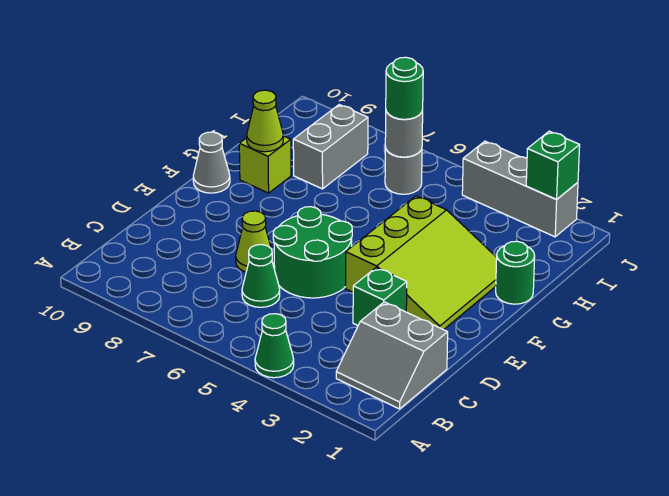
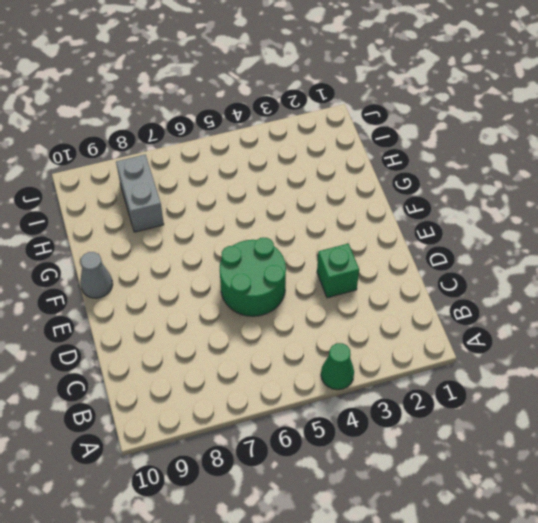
none -> grey 2x2 slope [336,302,448,409]
none -> green 1x1 cone [242,245,280,307]
none -> lime 1x1 cone [236,211,273,272]

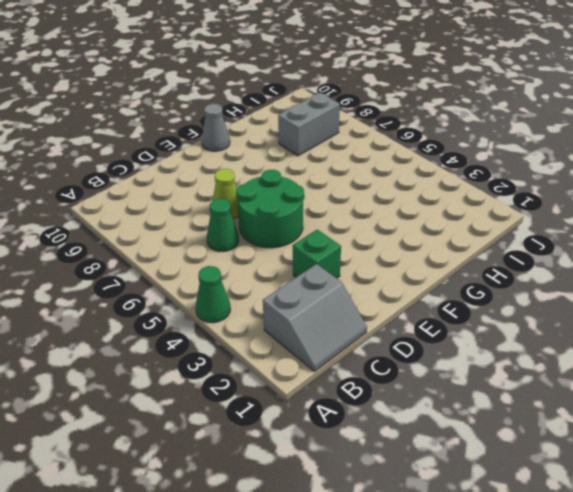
grey 2x2 slope [263,264,367,371] -> grey 2x2 slope turned to [336,302,448,409]
none -> lime 3x3 slope [346,196,497,330]
none -> green 1x1 round brick [496,241,535,304]
none -> lime 1x1 brick [239,136,291,193]

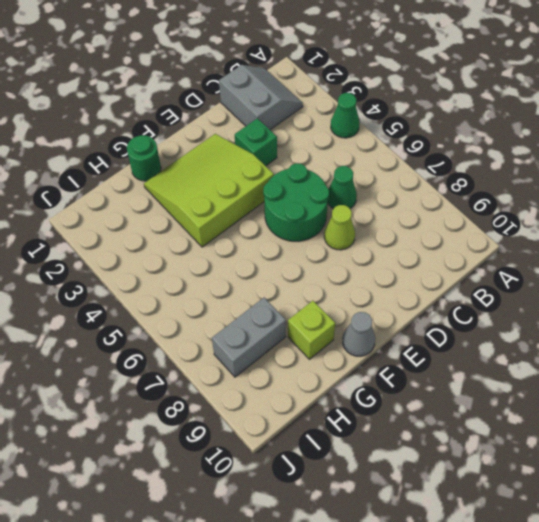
none -> grey 1x1 round brick [385,147,422,194]
none -> grey 1x3 brick [462,141,578,237]
none -> lime 1x1 cone [247,90,283,152]

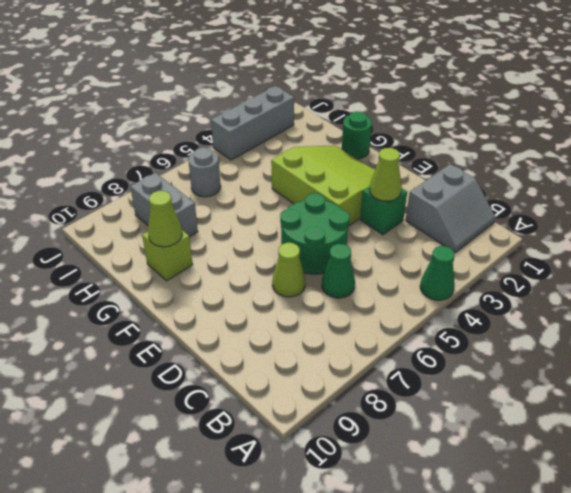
lime 1x1 cone [370,148,402,201] -> none
none -> grey 1x1 cone [193,132,230,193]
none -> grey 1x1 round brick [385,110,423,157]
none -> green 1x1 brick [526,131,580,199]

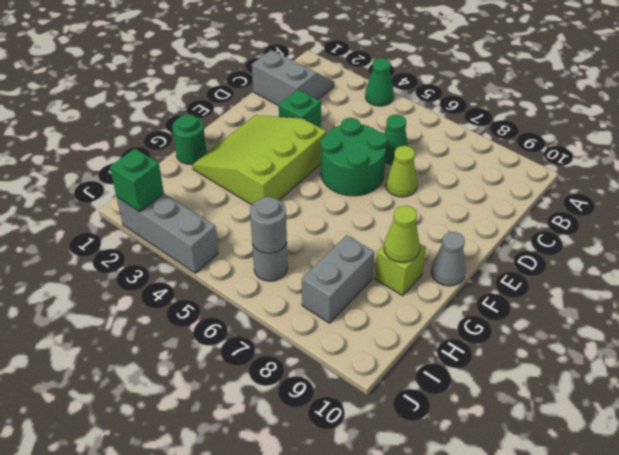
none -> green 1x1 round brick [386,57,423,119]

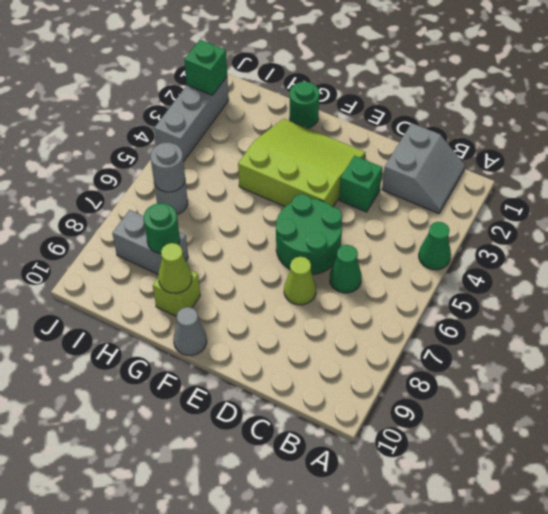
green 1x1 round brick [144,203,180,254] -> green 1x1 round brick moved to [386,57,423,119]

